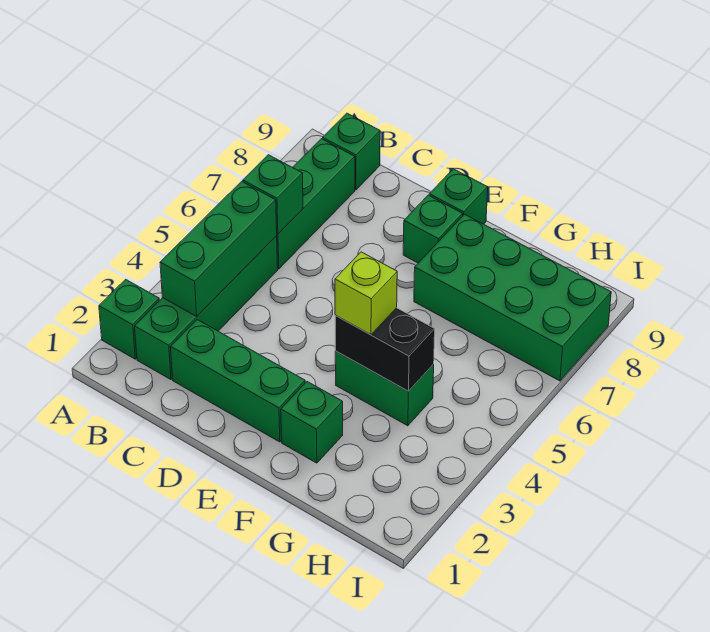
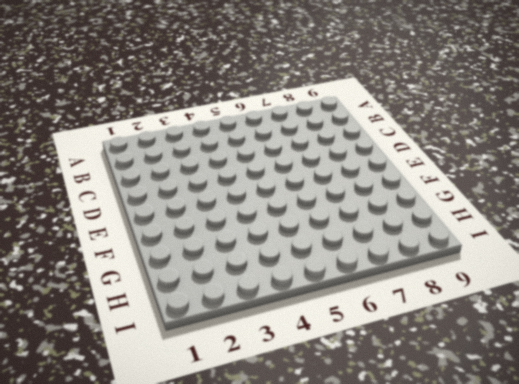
none -> green 1x1 brick [99,279,160,359]
none -> green 1x4 brick [135,236,278,380]
none -> green 1x3 brick [277,139,355,269]

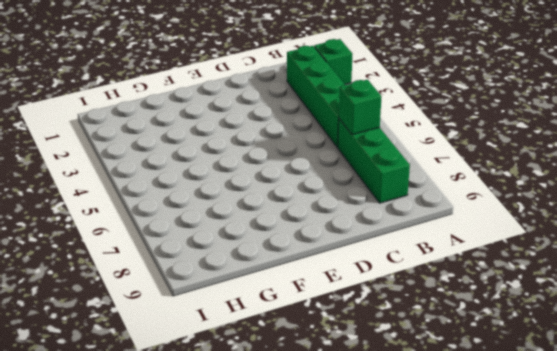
none -> green 1x1 brick [323,113,380,190]
none -> green 1x3 brick [171,320,305,442]
none -> green 1x1 brick [403,195,463,263]

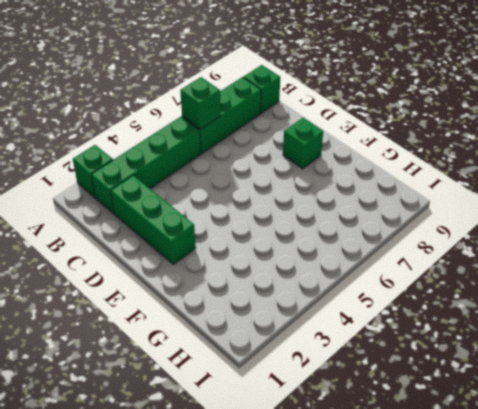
none -> green 1x1 brick [429,169,488,224]
none -> green 1x1 brick [281,382,343,463]
none -> green 1x2 brick [335,351,434,426]

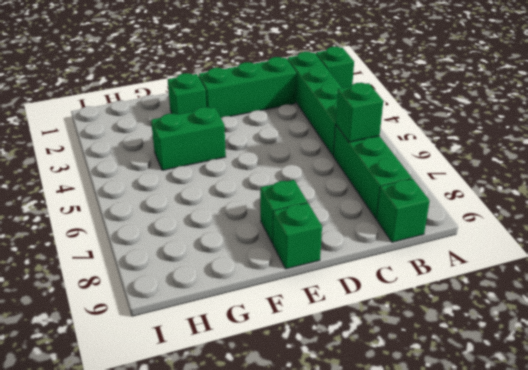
none -> green 2x4 brick [414,214,611,381]
none -> green 1x3 brick [160,181,277,316]
none -> black 1x2 brick [335,308,435,391]

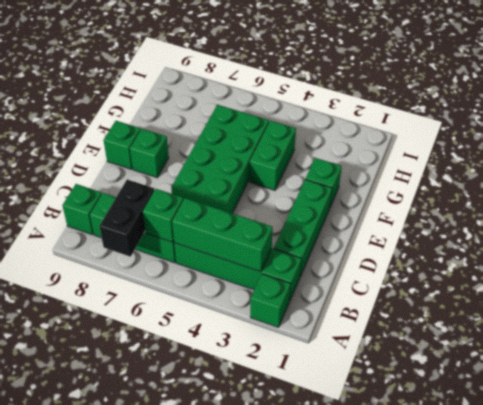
black 1x2 brick [99,179,154,257] -> black 1x2 brick moved to [335,308,435,391]
green 2x4 brick [171,105,269,213] -> green 2x4 brick moved to [414,214,611,381]
none -> lime 1x1 brick [335,252,397,335]

